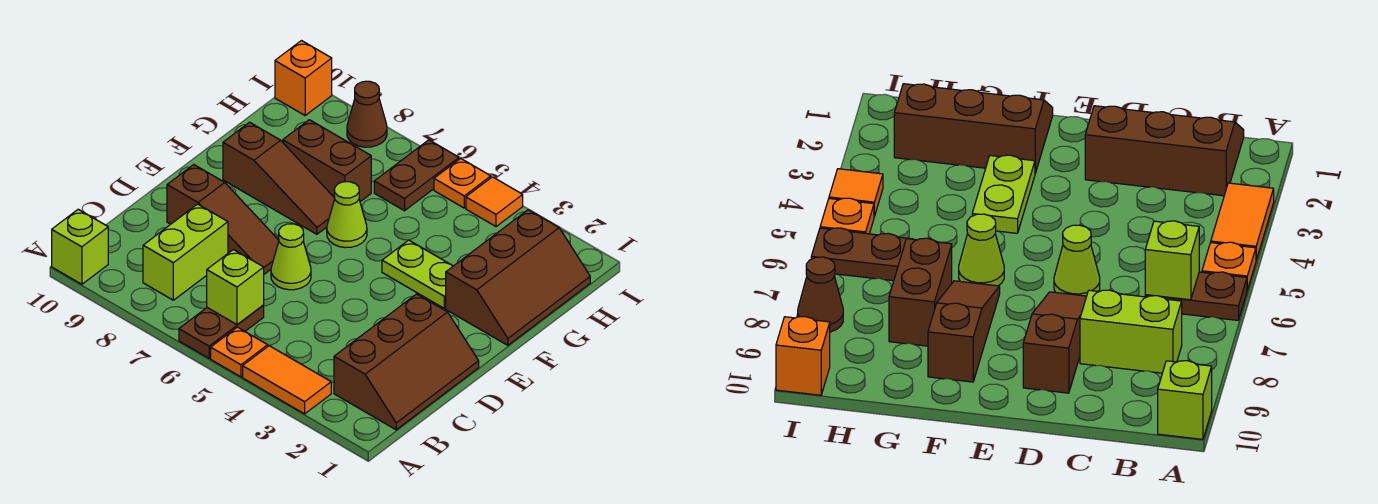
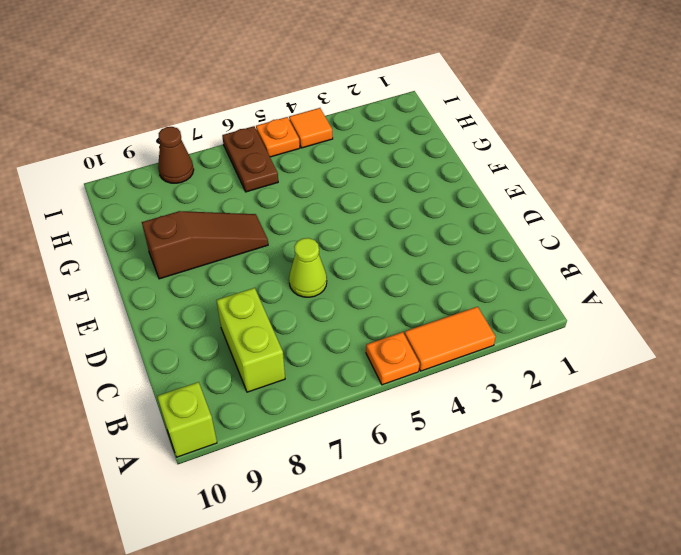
none -> brown 1x2 plate [179,305,264,358]
none -> brown 2x3 slope [334,294,479,430]
none -> brown 1x3 slope [167,165,279,274]

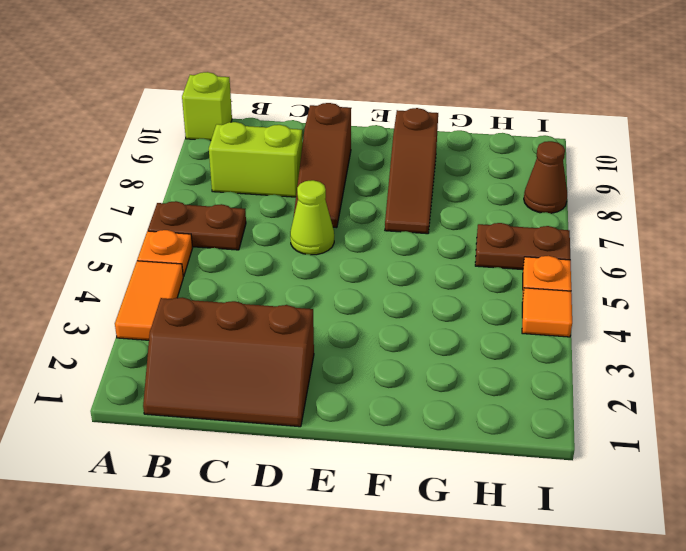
none -> brown 2x3 slope [446,210,590,345]
none -> lime 1x2 plate [382,240,453,308]
none -> lime 1x1 cone [327,182,367,248]

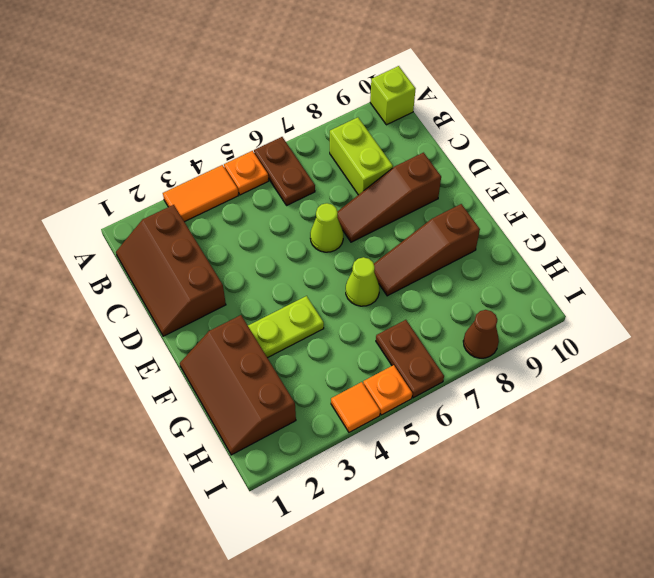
none -> brown 1x2 brick [283,120,371,202]
none -> orange 1x1 brick [275,41,332,115]
none -> lime 1x1 brick [207,250,264,325]

